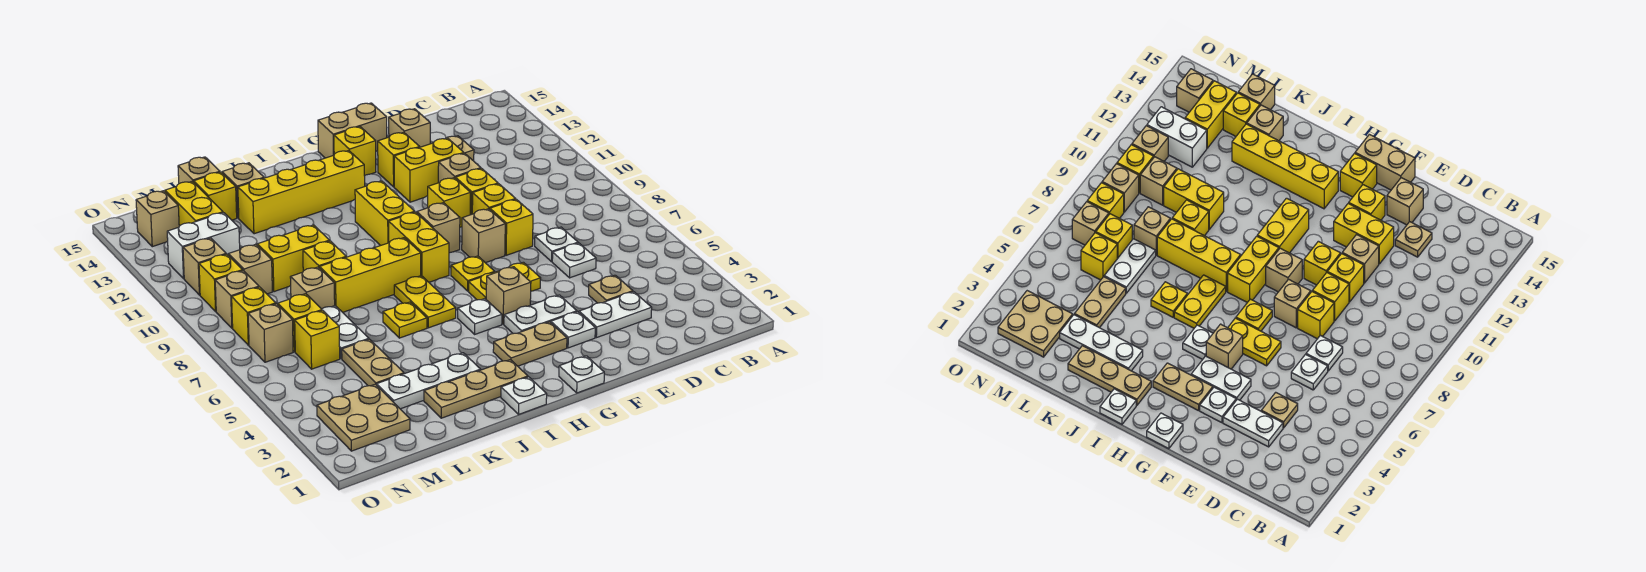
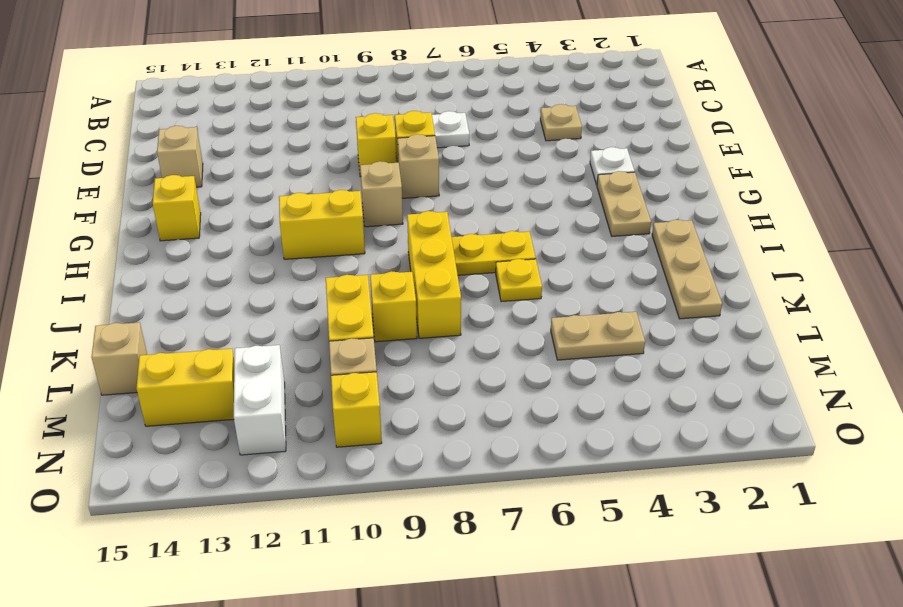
none -> white 1x2 plate [579,292,652,338]
none -> white 1x1 plate [552,243,596,278]
none -> tan 1x1 plate [445,136,474,160]
none -> yellow 1x1 brick [455,169,498,215]

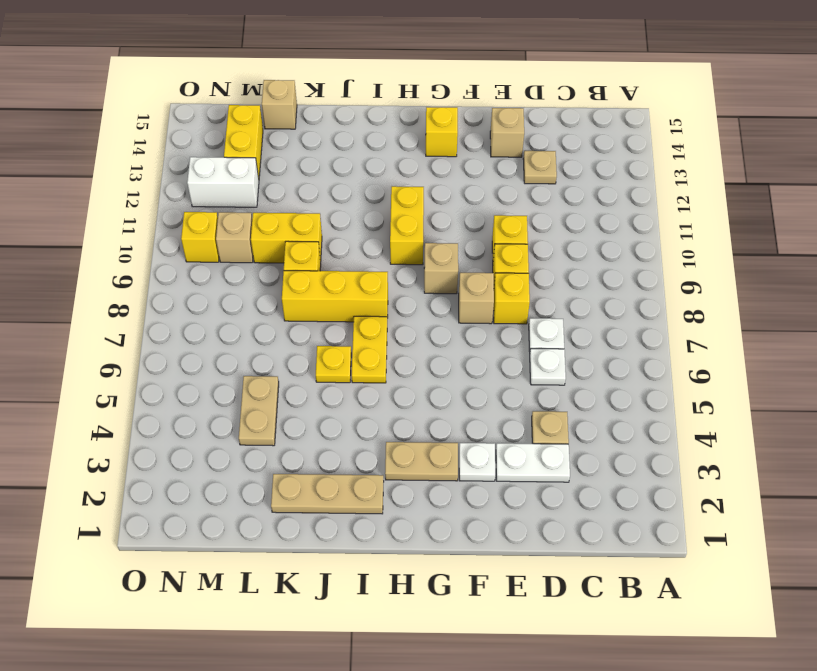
none -> tan 1x1 brick [438,153,481,183]
none -> yellow 1x2 brick [394,138,464,202]
none -> white 1x2 plate [504,295,577,334]
none -> yellow 1x2 plate [469,262,541,300]

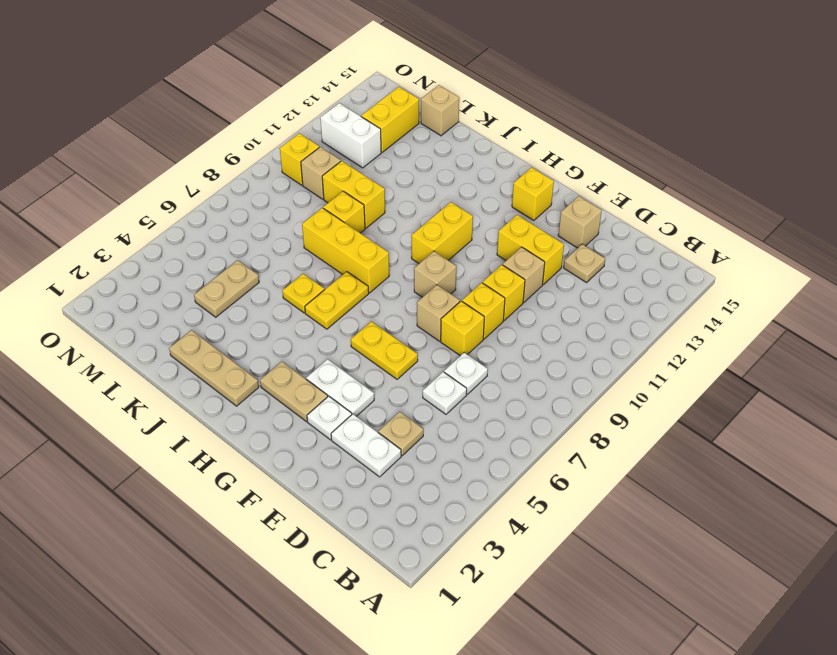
none -> yellow 1x1 brick [428,178,470,227]
none -> yellow 1x1 brick [378,132,420,187]
none -> tan 1x2 brick [318,103,387,158]
none -> white 1x1 plate [559,356,604,393]

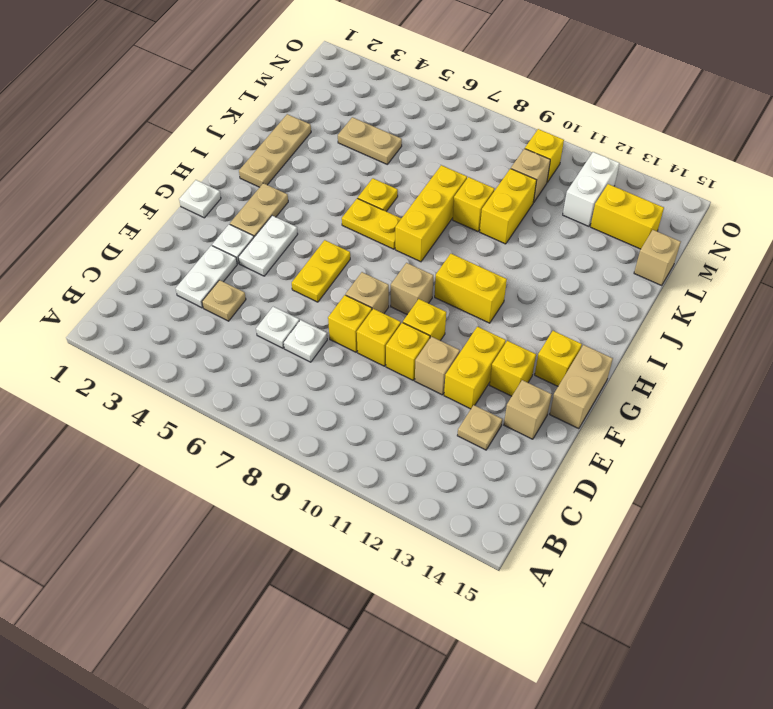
none -> tan 1x1 brick [486,267,531,324]
none -> yellow 1x1 plate [451,256,494,291]
none -> white 1x1 plate [458,299,502,334]
none -> yellow 1x2 brick [389,212,449,282]

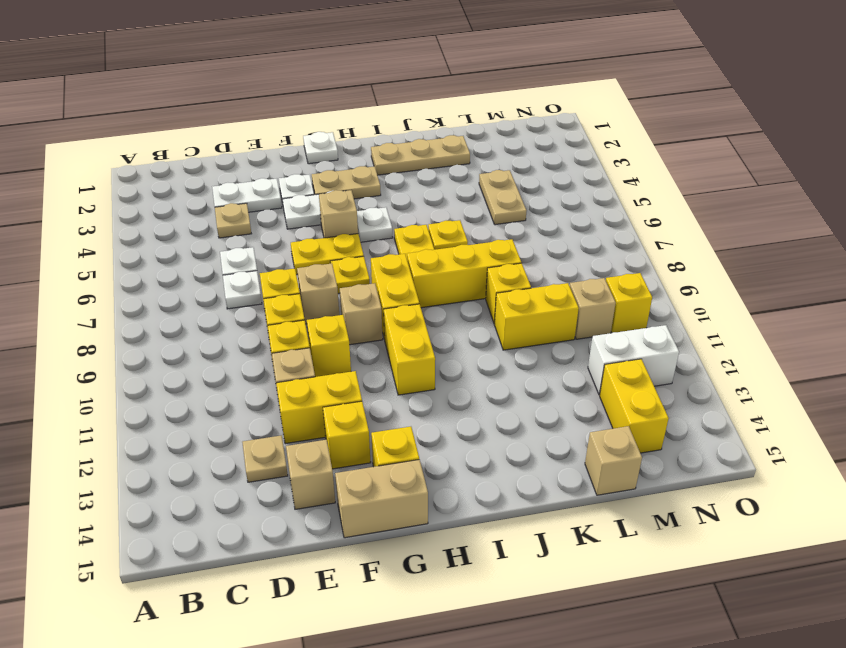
none -> yellow 1x4 brick [238,151,365,234]
none -> white 1x1 plate [501,377,547,414]
none -> white 1x3 plate [377,353,481,409]
none -> tan 1x1 brick [222,163,264,218]

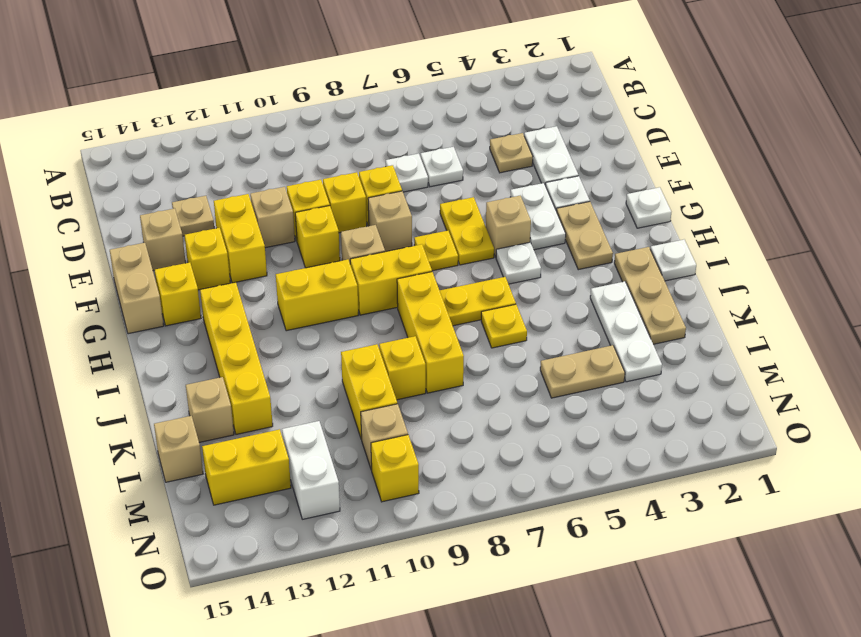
none -> white 1x2 plate [322,306,369,359]
none -> tan 1x1 brick [290,267,335,309]
none -> yellow 1x1 brick [194,172,237,220]
none -> tan 2x2 plate [317,384,410,451]

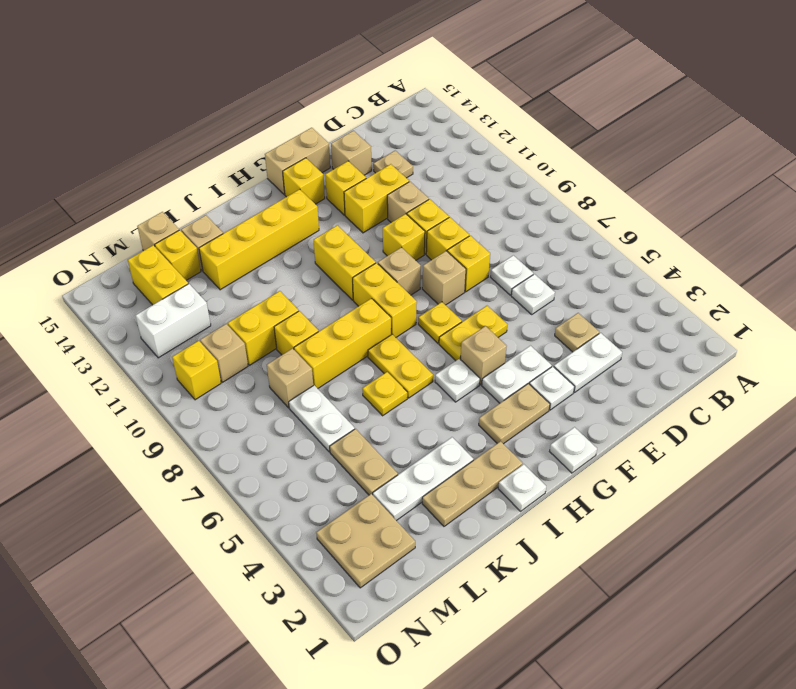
none -> yellow 1x1 brick [295,310,340,369]
none -> yellow 1x1 brick [278,294,322,352]
none -> tan 1x1 brick [248,304,293,362]
none -> yellow 1x1 brick [232,287,276,345]

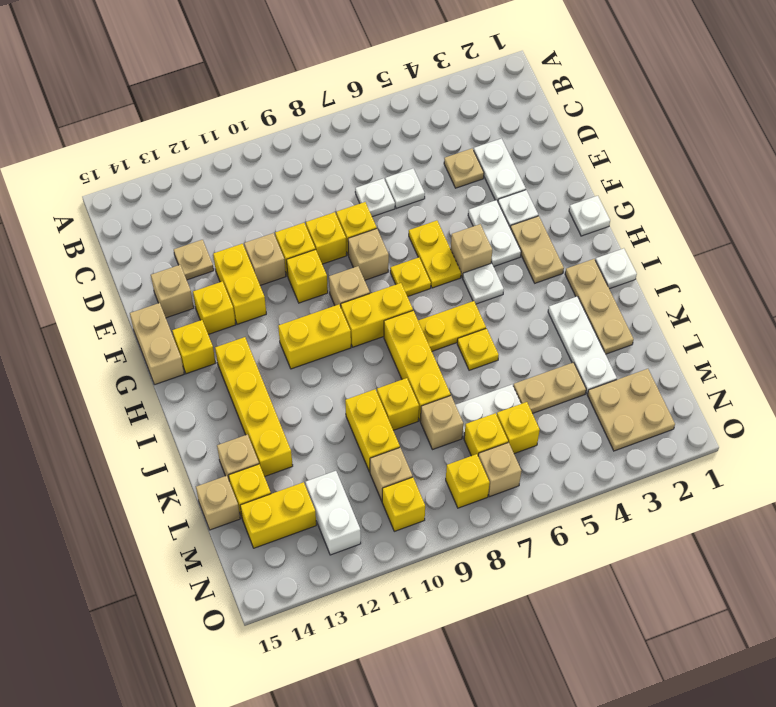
none -> tan 1x1 brick [215,271,259,328]
none -> tan 1x1 brick [183,238,226,295]
none -> tan 1x1 brick [136,191,179,247]

